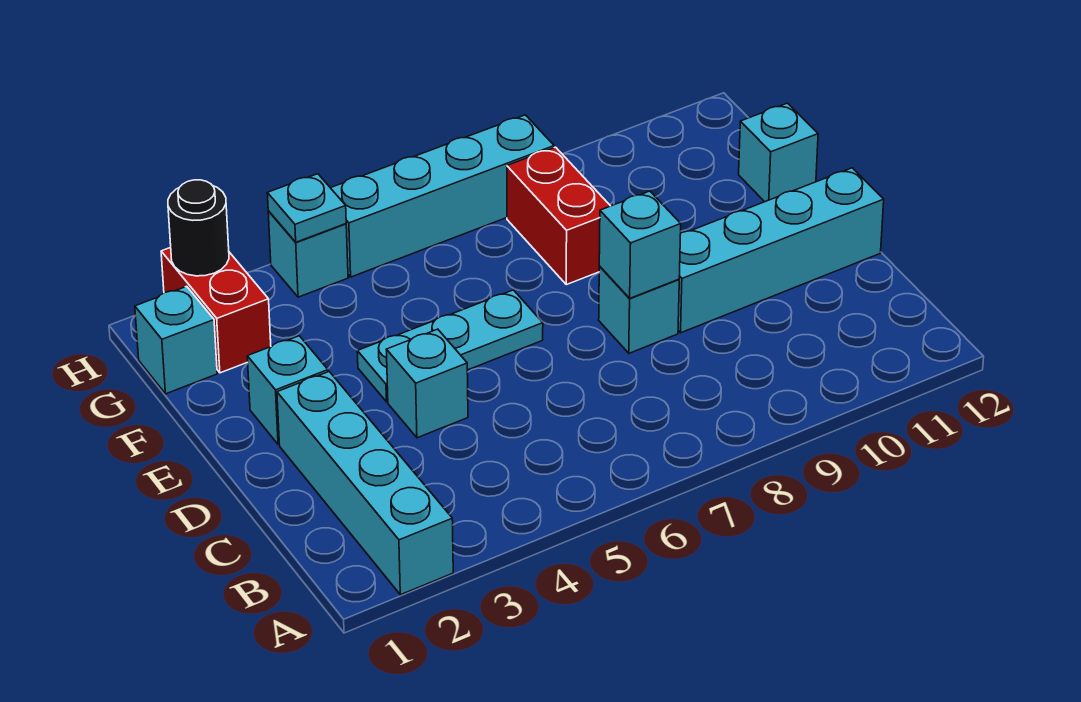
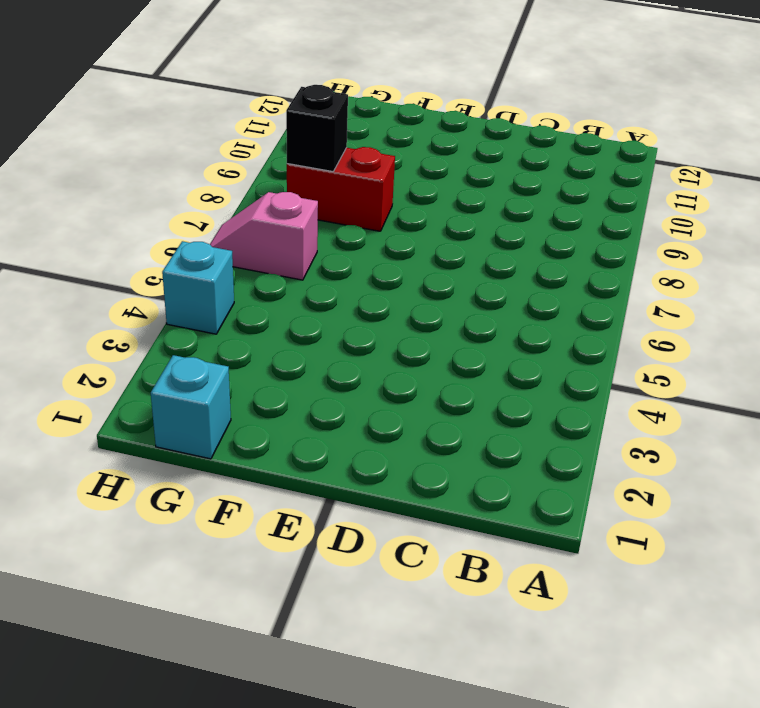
pink 1x2 slope [210,192,318,280] -> cyan 1x4 brick [331,115,554,277]
black 1x1 brick [286,85,348,172] -> none
none -> cyan 1x4 brick [277,372,453,595]
none -> cyan 1x1 brick [386,329,468,438]
none -> cyan 1x1 brick [599,266,679,353]

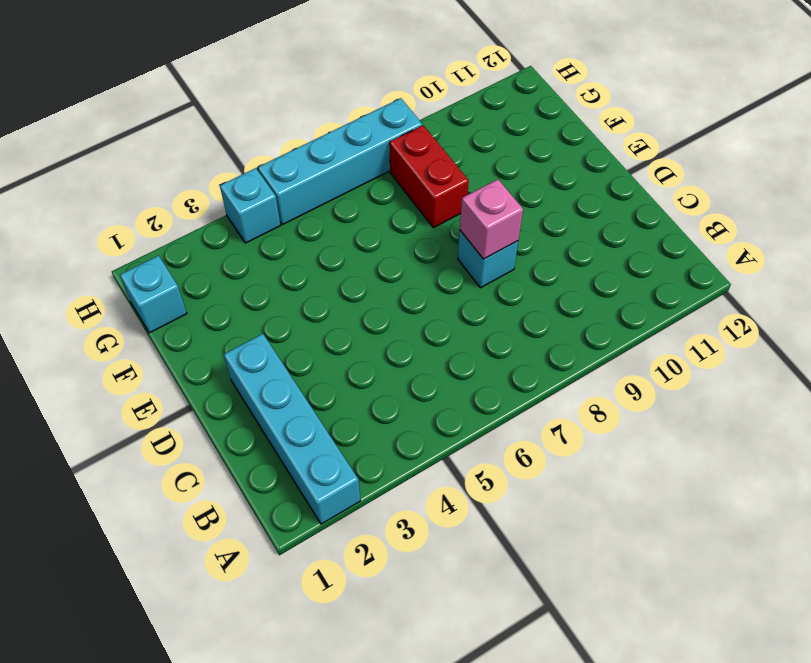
pink 1x1 brick [460,179,523,259] -> cyan 1x1 brick [599,191,681,298]
none -> cyan 1x1 brick [386,329,468,438]
none -> cyan 1x4 brick [678,168,884,333]
none -> cyan 1x1 brick [247,336,328,445]

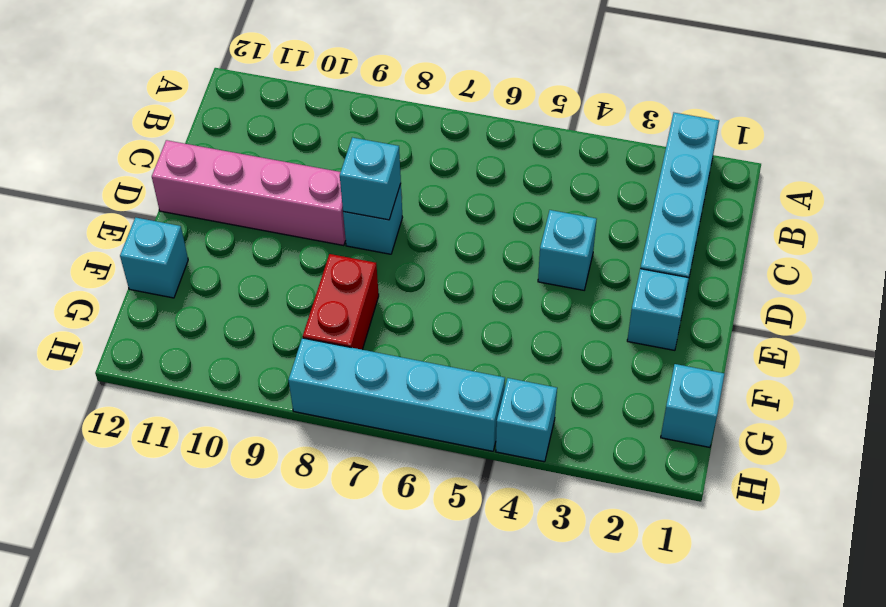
pink 1x4 brick [152,140,346,246] -> cyan 1x4 brick [678,168,884,333]
none -> cyan 1x3 plate [357,290,543,402]
none -> red 1x2 brick [161,247,271,373]
none -> black 1x1 round brick [168,180,229,276]

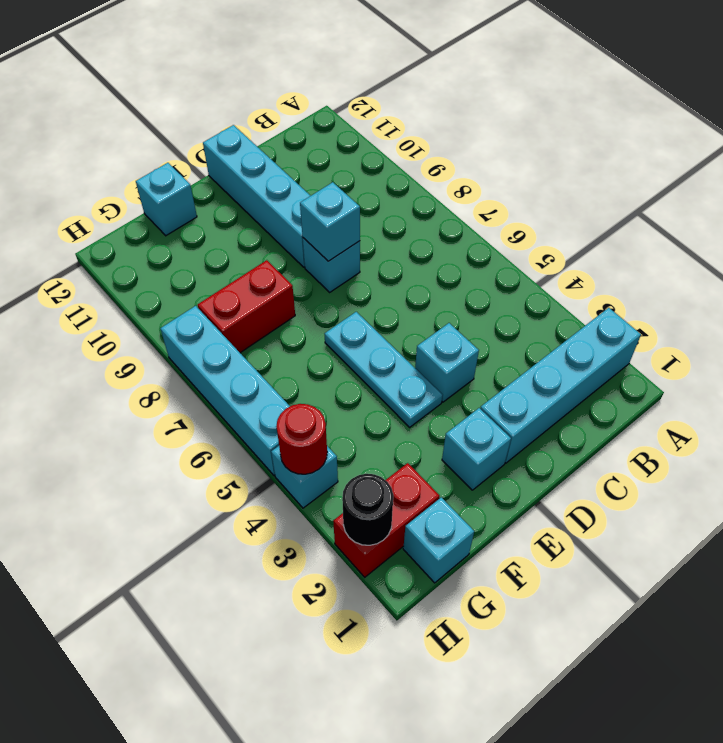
red 1x1 round brick [276,404,327,474] -> cyan 1x1 plate [267,174,346,242]

